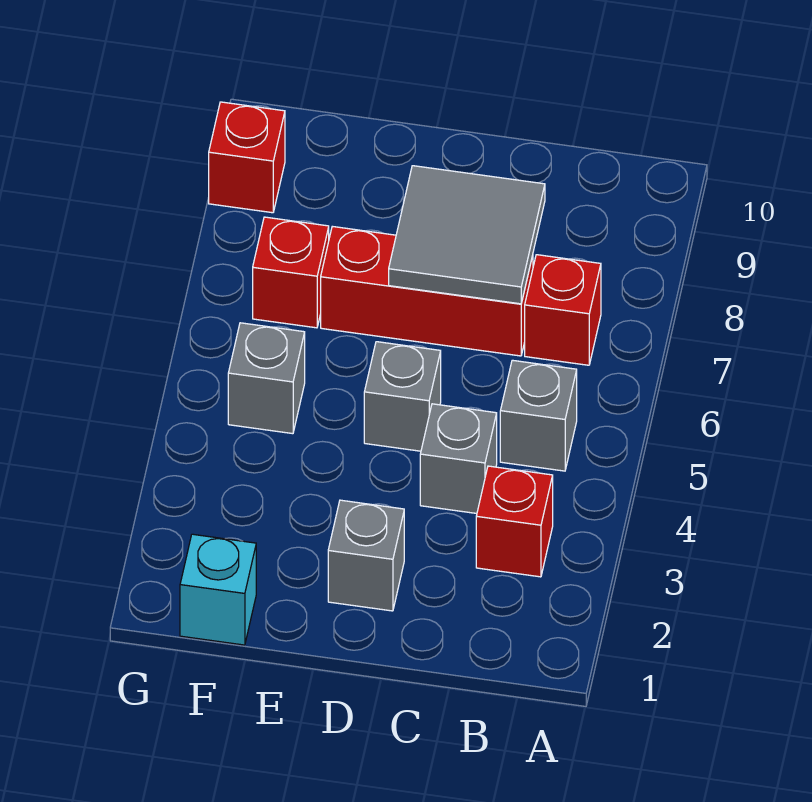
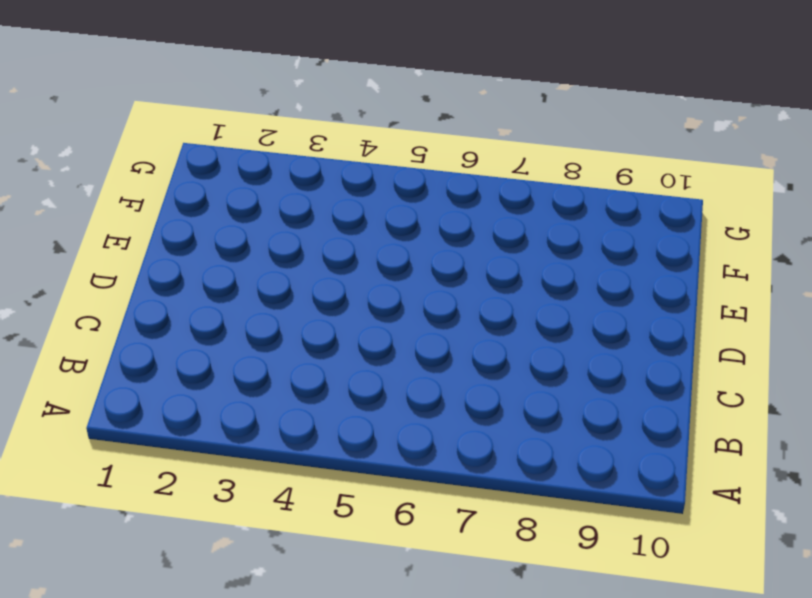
none -> red 1x1 brick [476,466,553,577]
none -> grey 1x1 brick [500,360,577,471]
none -> red 1x1 brick [525,255,601,365]

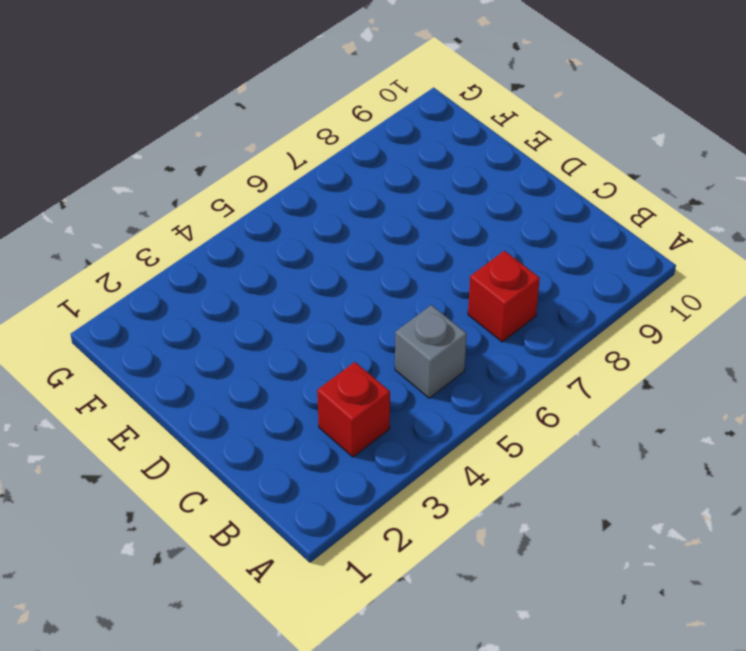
none -> grey 1x1 brick [420,404,497,513]
none -> red 1x3 brick [321,226,533,356]
none -> grey 1x1 brick [328,500,404,611]

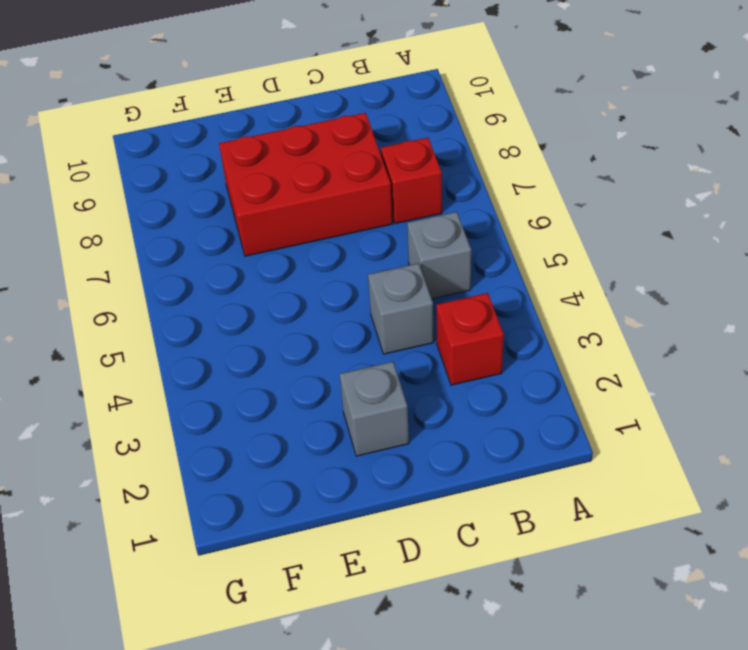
red 2x3 brick [219,113,393,256] -> red 1x3 brick [321,226,533,356]
none -> grey 1x1 brick [364,342,441,451]
none -> cyan 1x1 brick [180,534,256,645]
none -> grey 1x1 brick [228,323,305,434]

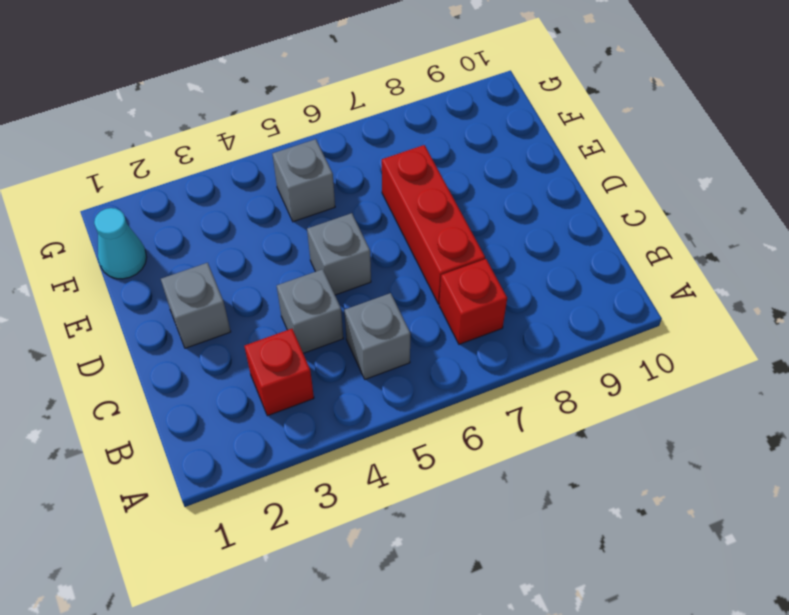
cyan 1x1 cone [94,208,147,279] -> cyan 1x1 brick [180,534,256,645]
none -> red 1x1 brick [253,217,329,328]
none -> red 1x1 brick [209,102,285,213]
none -> grey 2x2 tile [389,166,545,304]

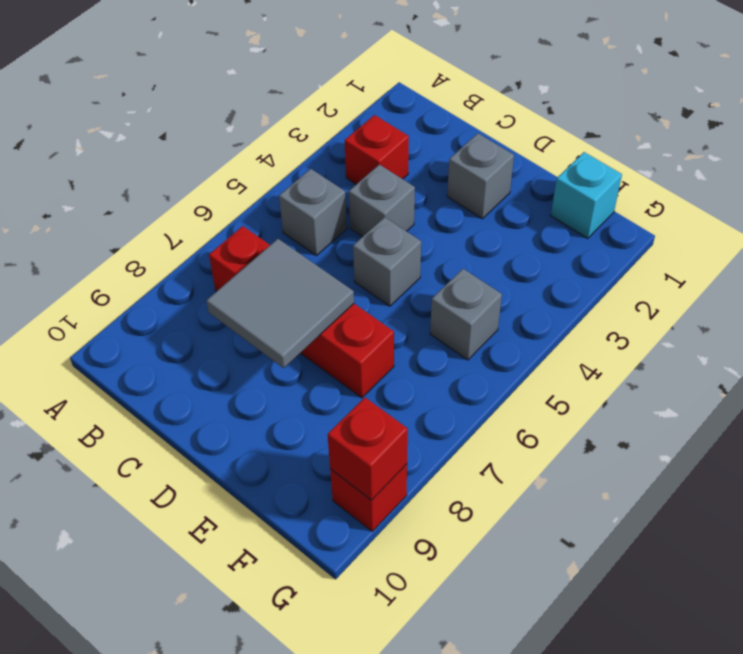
red 1x1 brick [327,398,408,500] -> red 1x1 brick moved to [253,217,329,328]

